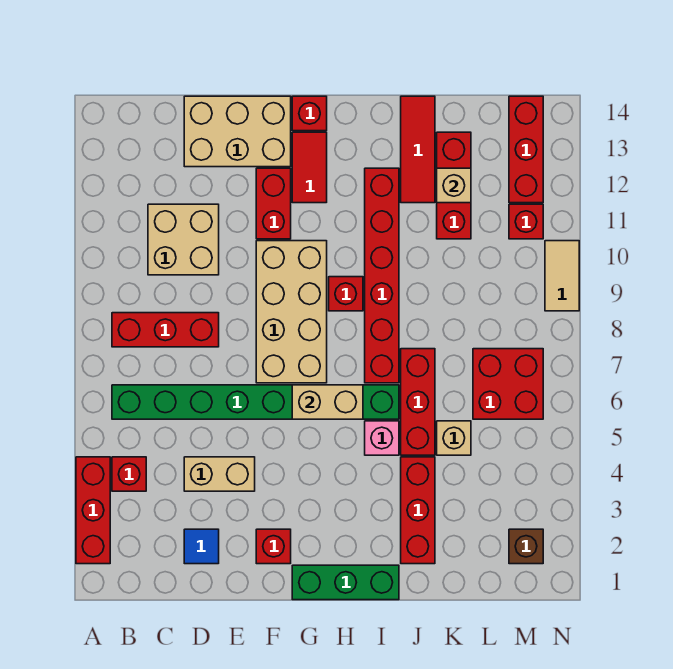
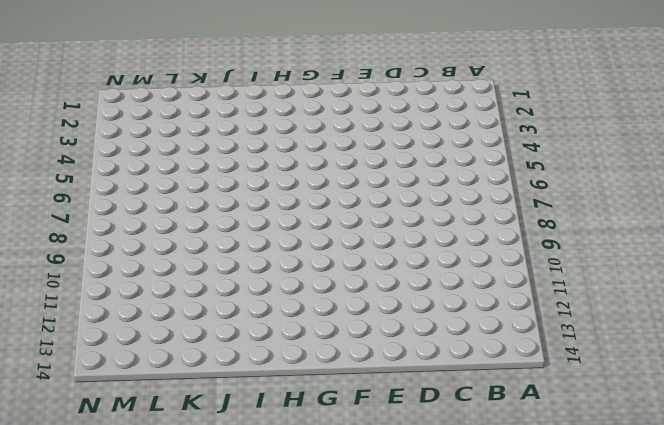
none -> red 1x3 brick [76,457,110,564]
none -> red 1x1 brick [112,457,146,491]
none -> green 1x8 brick [112,385,399,419]

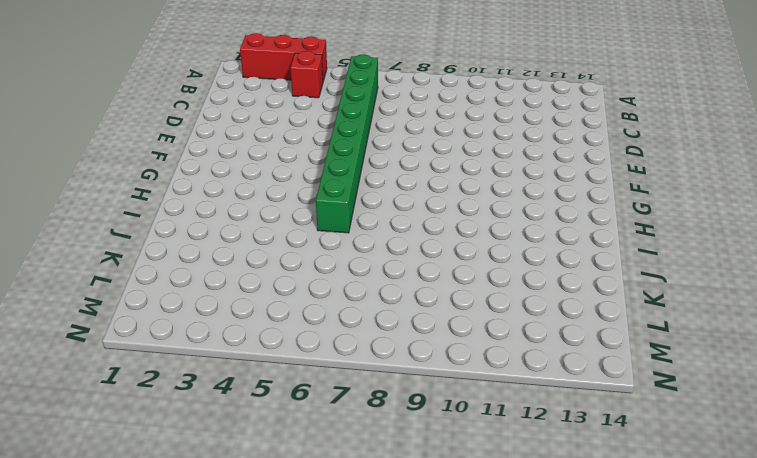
none -> red 1x3 brick [112,313,219,347]
none -> tan 2x2 brick [148,204,219,275]
none -> blue 1x1 tile [184,529,219,564]

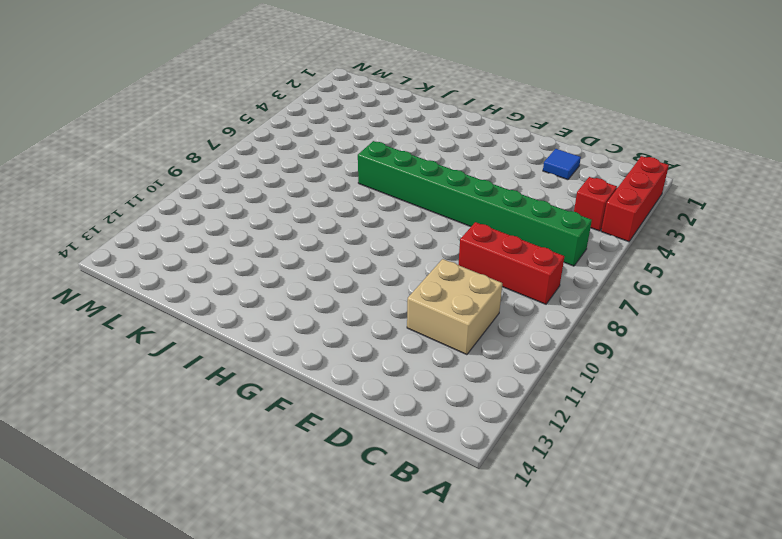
none -> tan 1x2 brick [184,457,255,491]
none -> tan 2x3 brick [184,96,291,167]
none -> red 1x1 brick [256,529,291,564]

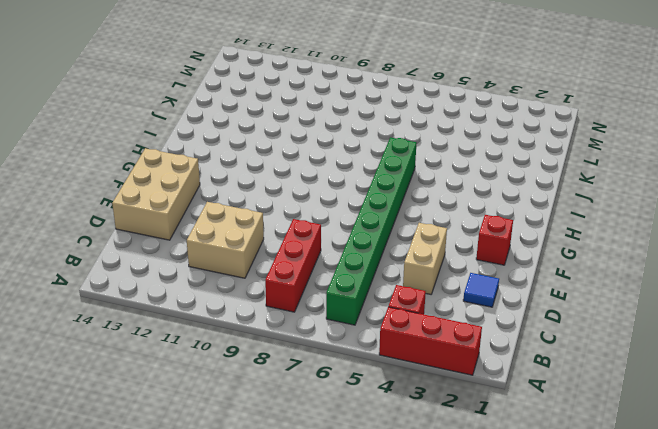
none -> tan 2x4 brick [256,241,327,383]
none -> red 1x2 brick [256,168,291,239]
none -> green 1x3 brick [292,565,399,600]

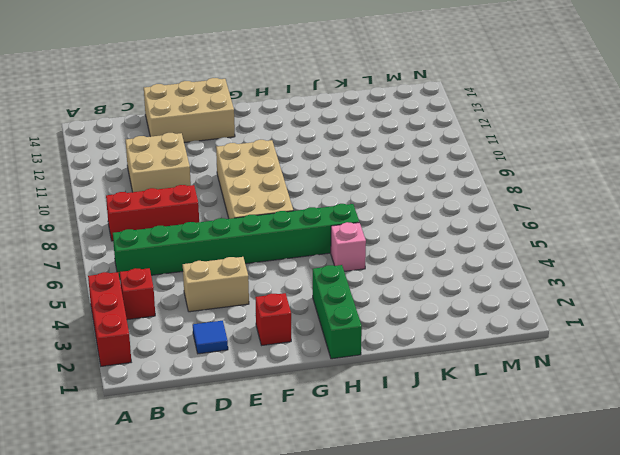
green 1x3 brick [313,265,362,359] -> green 1x3 brick turned to [292,565,399,600]
none -> red 1x2 brick [256,168,291,239]
none -> red 1x2 tile [292,132,327,203]
none -> red 1x1 brick [292,96,327,131]

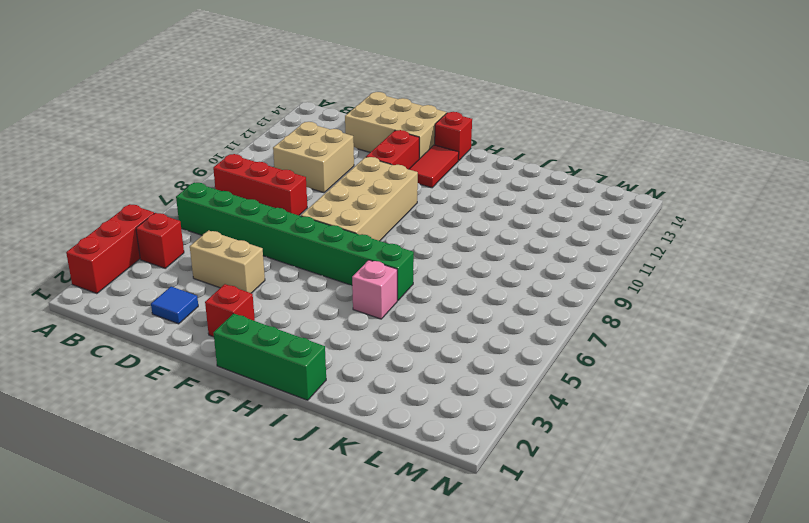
none -> red 1x1 brick [329,277,363,311]
none -> red 1x6 brick [365,168,399,383]
none -> red 1x3 brick [401,457,435,564]

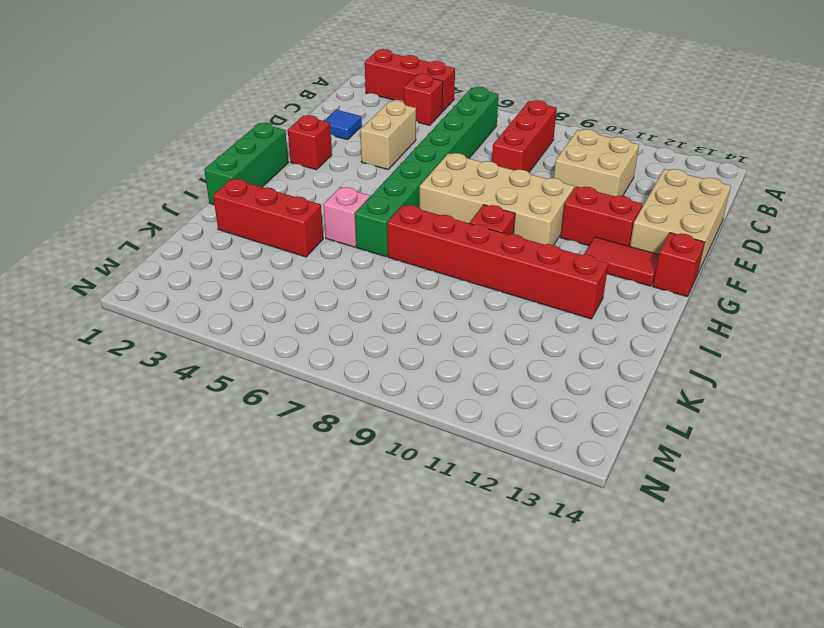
none -> red 1x3 brick [401,349,435,455]
none -> red 1x3 tile [401,96,435,203]
none -> tan 1x1 brick [437,421,471,455]

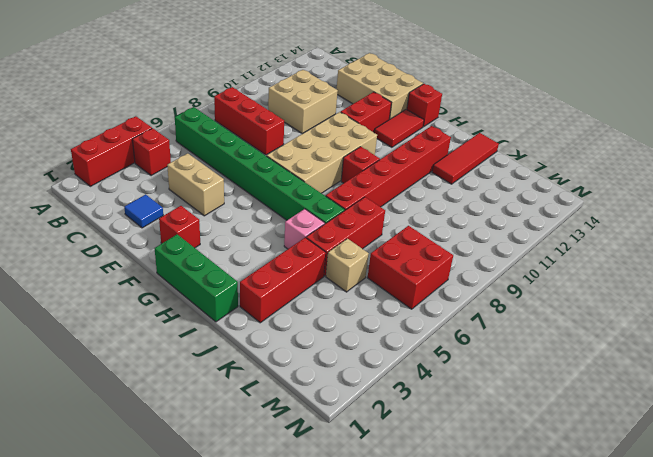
none -> red 1x3 brick [437,132,471,239]
none -> brown 1x1 brick [509,529,543,564]
none -> red 1x1 brick [509,204,543,239]

